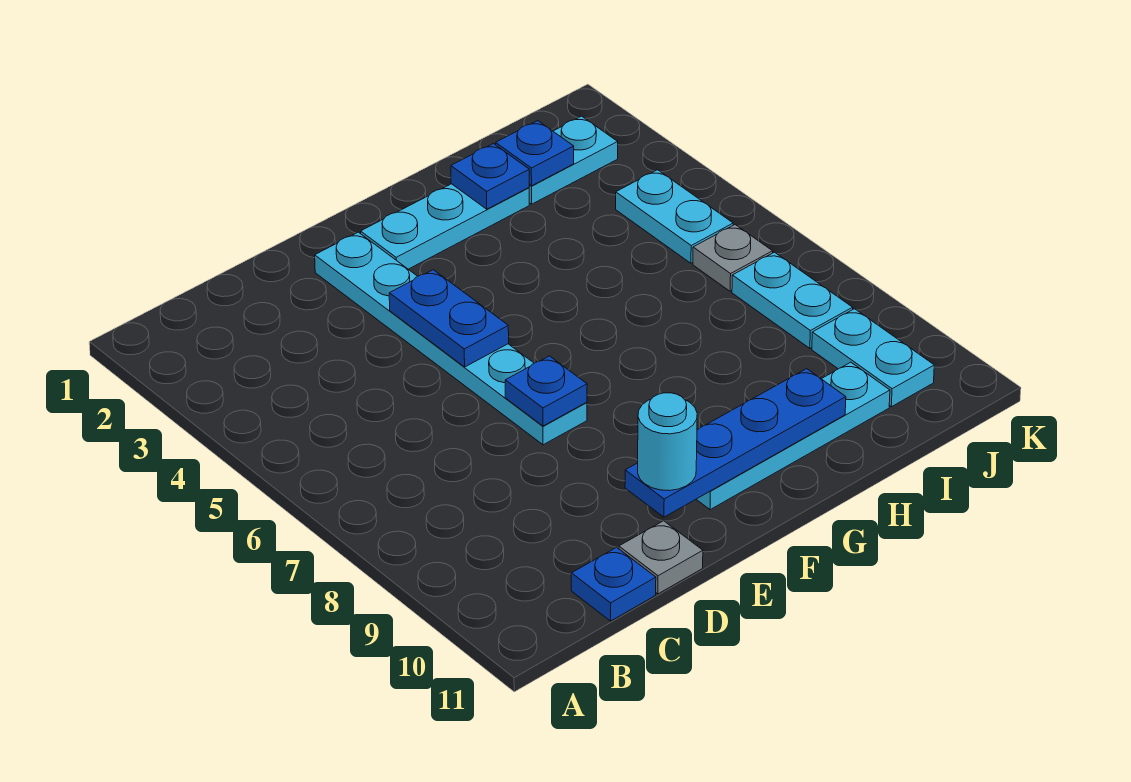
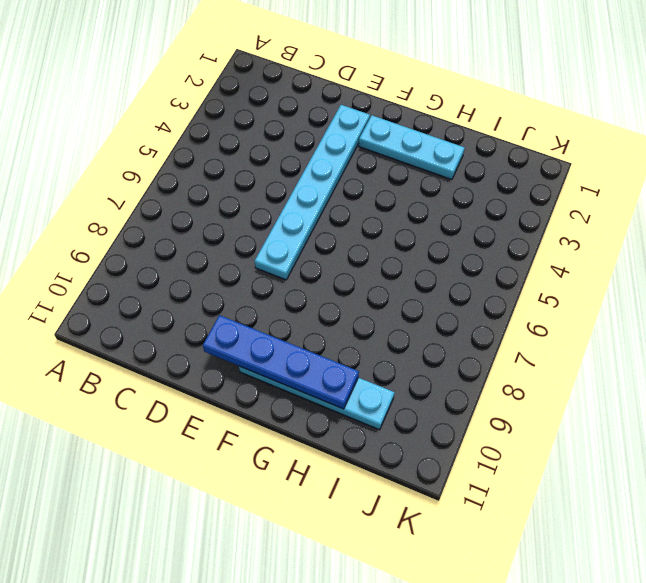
none -> blue 1x1 plate [571,547,656,621]
none -> grey 1x1 plate [619,521,703,594]
none -> cyan 1x2 plate [529,116,618,204]

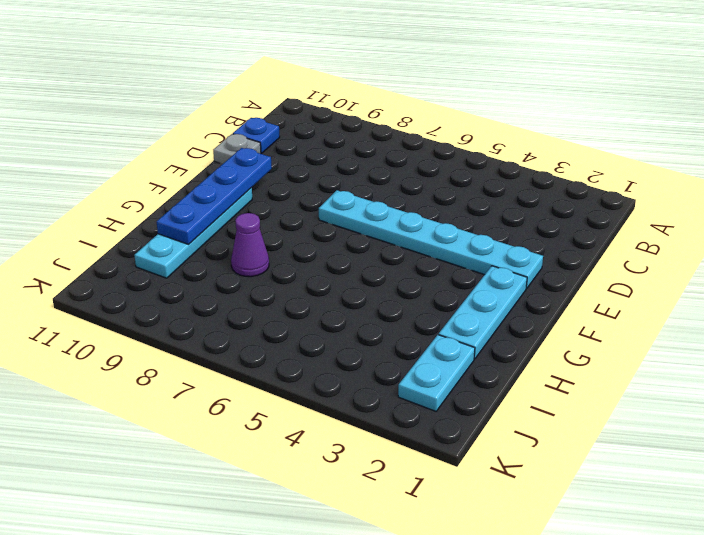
purple 1x1 cone [231,213,269,277] -> none
none -> cyan 1x2 plate [616,170,733,263]
none -> grey 1x1 plate [693,225,773,291]
none -> cyan 1x2 plate [732,252,853,348]

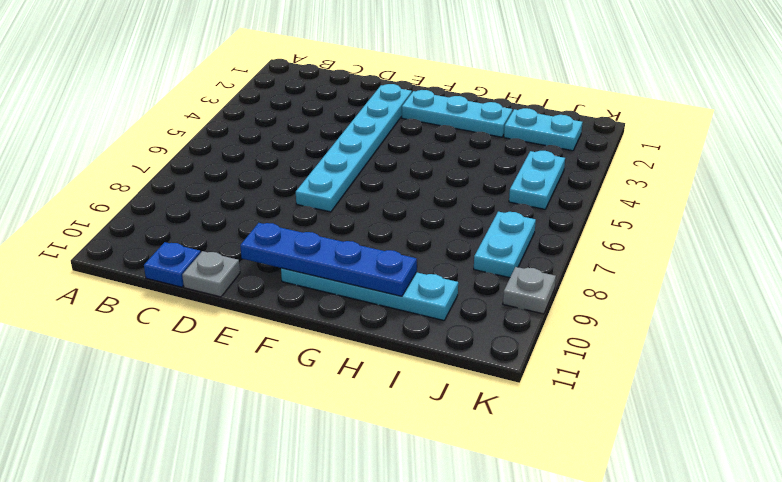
grey 1x1 plate [503,267,556,314] -> grey 1x1 plate moved to [693,225,773,291]
none -> cyan 1x2 plate [812,309,934,407]
none -> blue 1x2 plate [389,270,509,367]
none -> blue 1x1 plate [505,356,587,426]

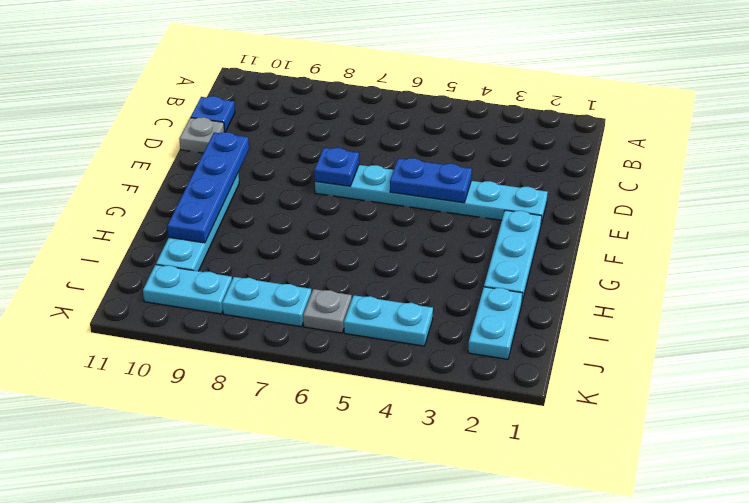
none -> blue 1x1 plate [451,144,529,209]
none -> blue 1x1 plate [496,121,574,186]
none -> cyan 1x1 round brick [638,393,697,491]

